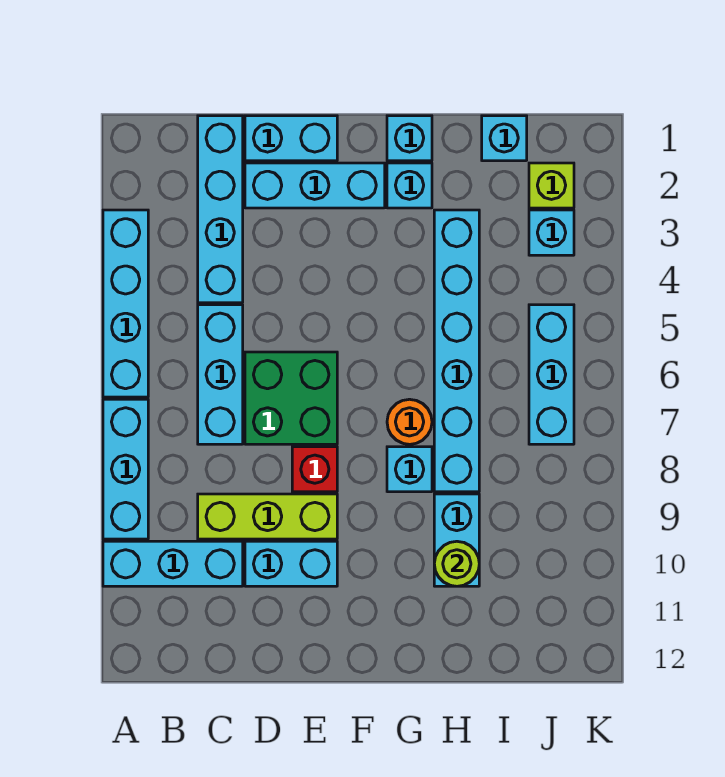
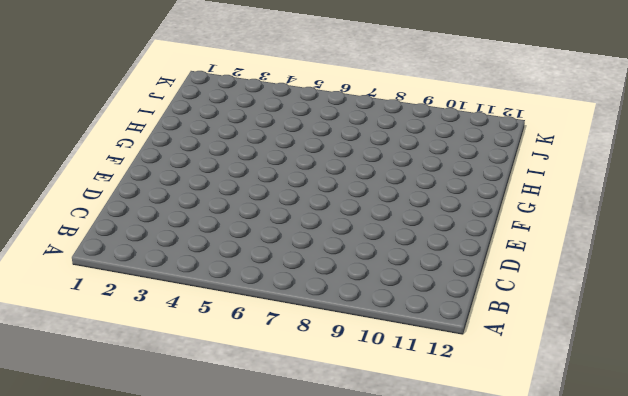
none -> cyan 1x4 brick [103,210,148,397]
none -> cyan 1x3 brick [103,399,148,539]
none -> cyan 1x3 brick [103,541,243,586]

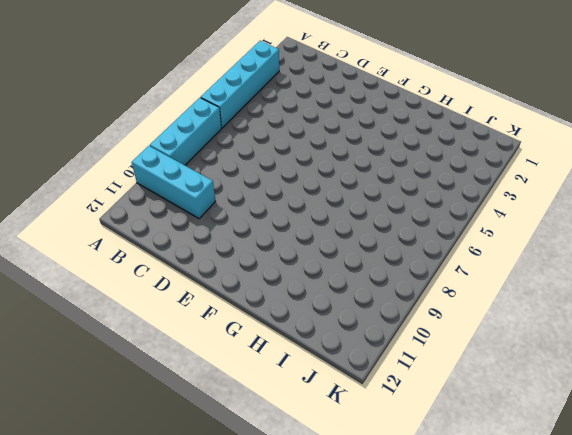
none -> cyan 1x4 brick [198,116,243,303]
none -> cyan 1x3 brick [198,305,243,444]
none -> lime 1x3 brick [198,494,337,539]

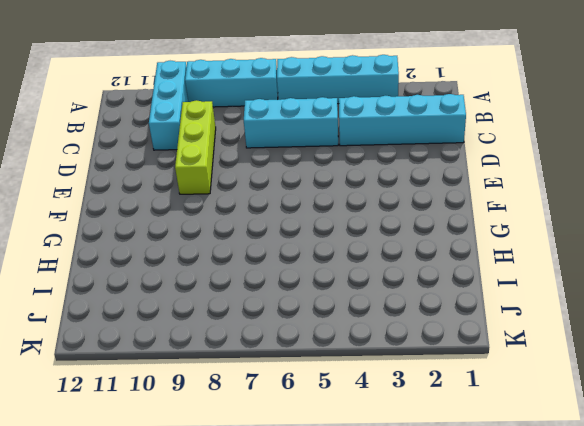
none -> cyan 1x2 brick [245,116,337,161]
none -> cyan 1x3 brick [245,163,385,208]
none -> green 2x2 brick [245,352,337,444]

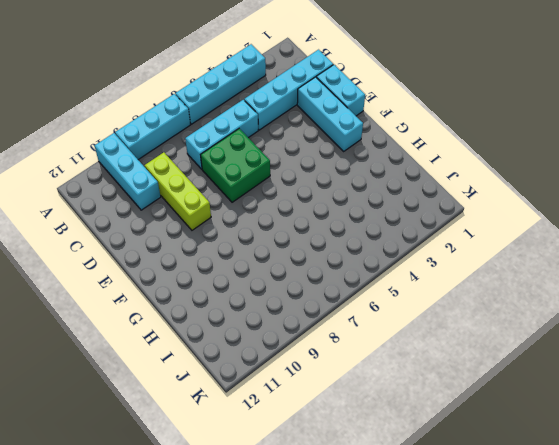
none -> cyan 1x2 brick [245,541,337,586]
none -> red 1x1 brick [292,447,337,492]
none -> cyan 1x1 brick [387,116,432,161]

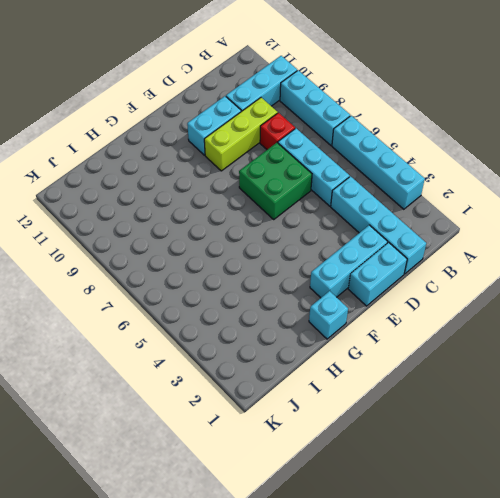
red 1x1 brick [260,113,295,150] -> red 1x1 brick moved to [292,447,337,492]
none -> cyan 1x1 brick [387,163,432,208]
none -> orange 1x1 round brick [387,399,432,444]
none -> cyan 1x1 brick [387,447,432,492]

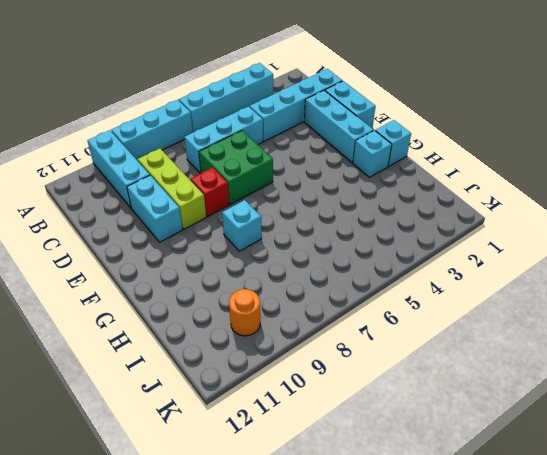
orange 1x1 round brick [229,289,260,336] -> orange 1x1 round brick moved to [387,399,432,444]
none -> cyan 1x6 brick [434,210,479,492]
none -> cyan 1x2 brick [434,494,479,586]
none -> cyan 1x1 brick [482,116,527,161]

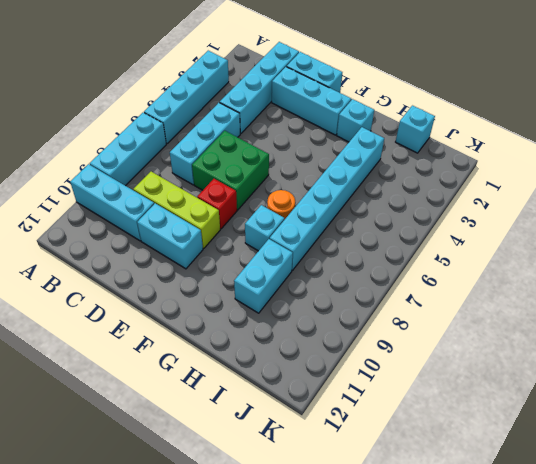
none -> cyan 1x1 brick [387,116,432,161]
none -> lime 1x1 brick [529,163,574,208]
none -> cyan 1x1 brick [529,210,574,255]

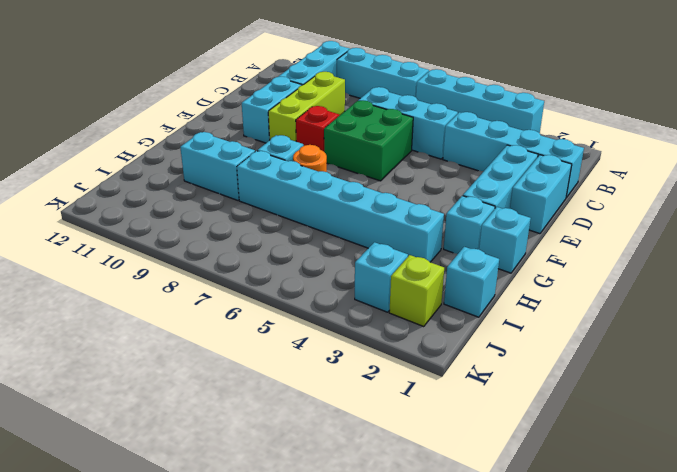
none -> cyan 1x3 brick [529,305,574,444]
none -> lime 1x1 round brick [434,541,479,586]

